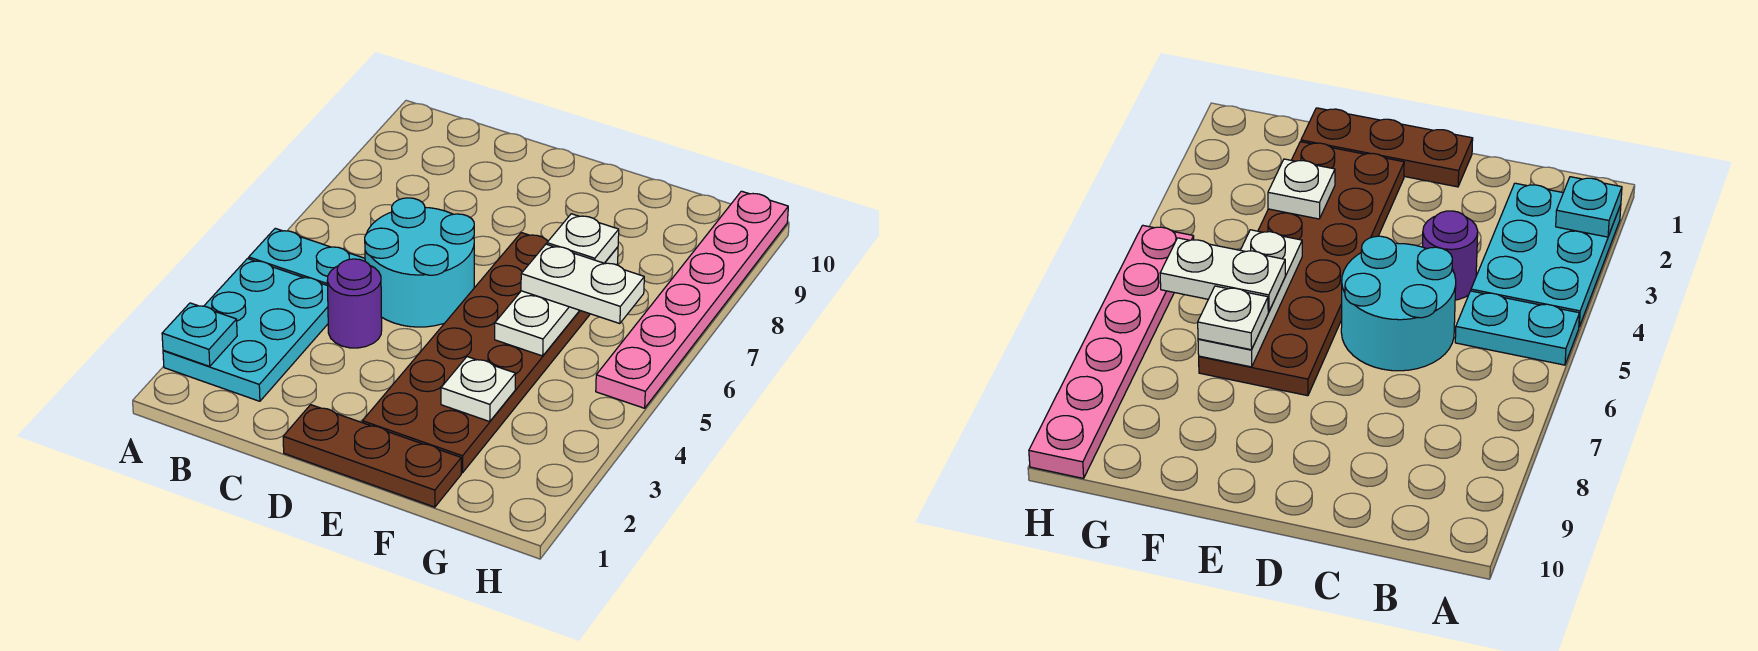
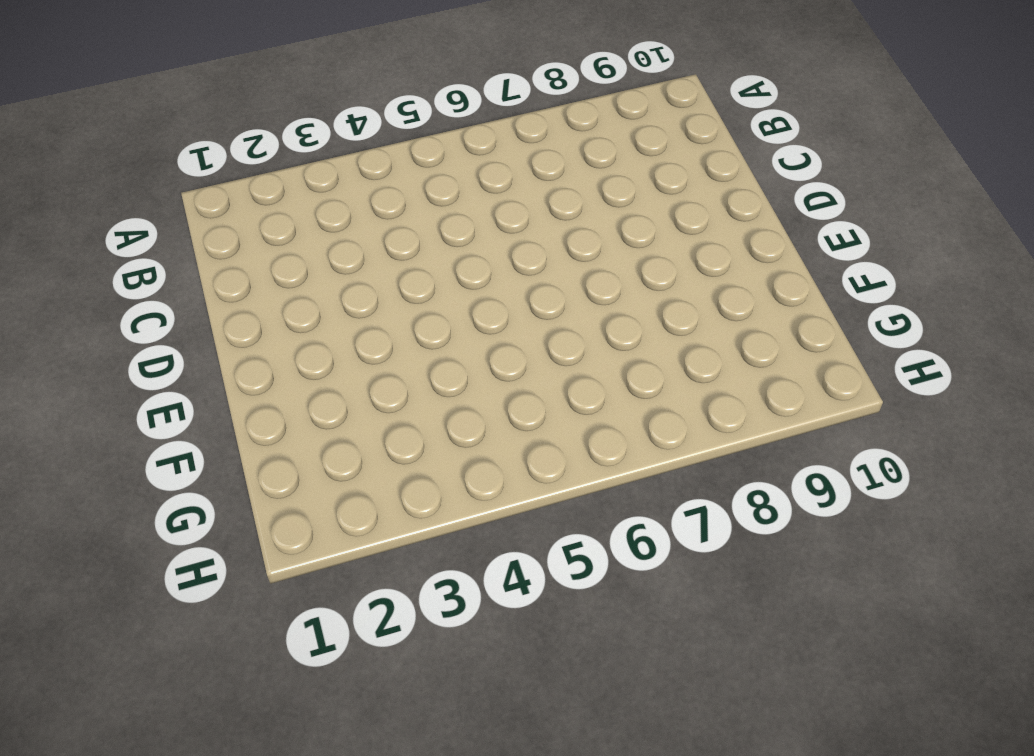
none -> cyan 2x3 plate [163,259,328,401]
none -> cyan 1x2 plate [249,228,365,285]
none -> purple 1x1 round brick [327,259,382,348]

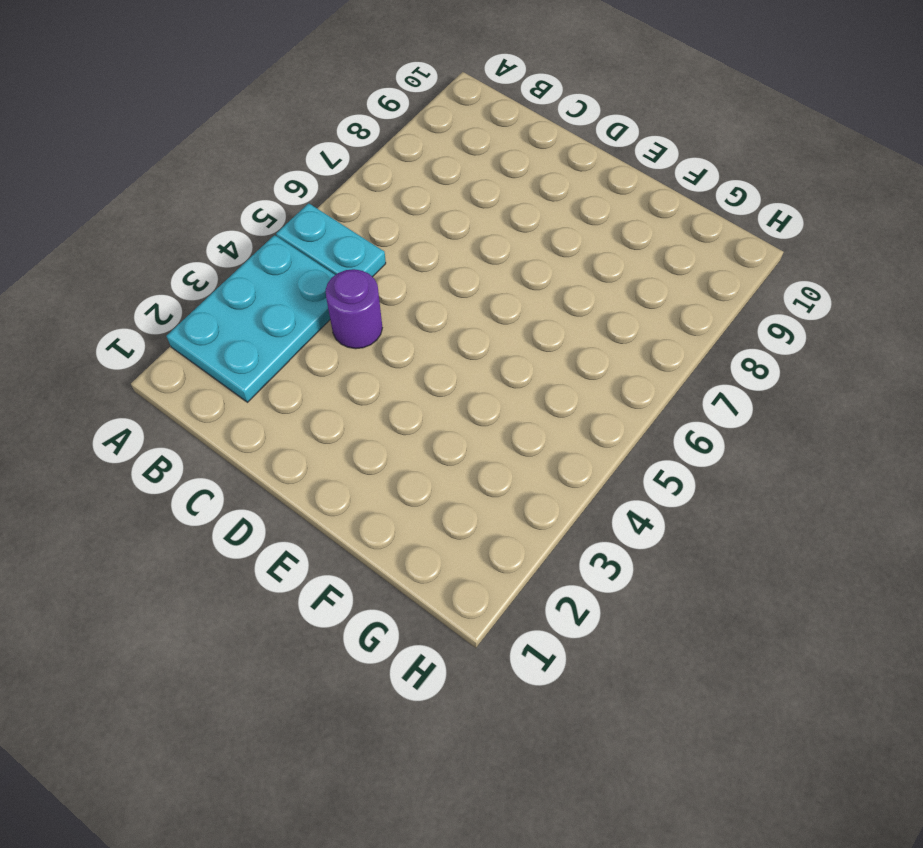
none -> cyan 2x2 round brick [365,198,474,327]
none -> brown 1x3 plate [283,405,461,507]
none -> brown 2x6 plate [362,233,618,473]

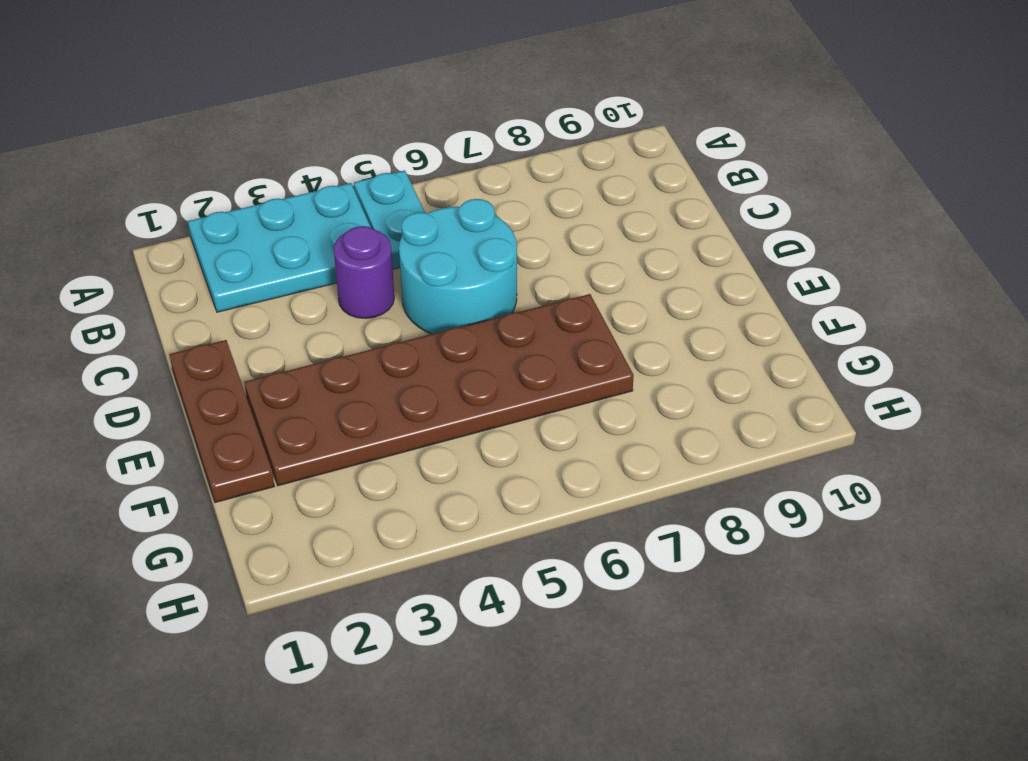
none -> pink 1x6 plate [596,191,788,408]
none -> cyan 1x1 plate [162,303,237,366]
none -> white 1x1 plate [441,357,516,421]

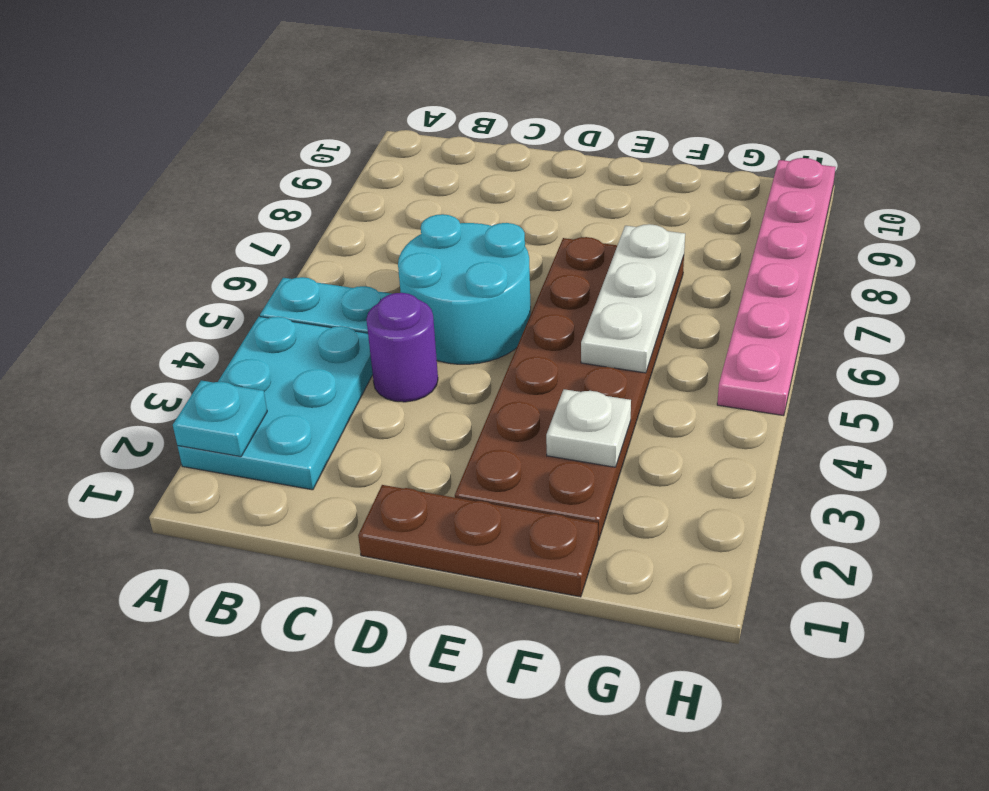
none -> white 1x2 plate [521,244,644,324]
none -> white 1x1 plate [547,214,619,263]

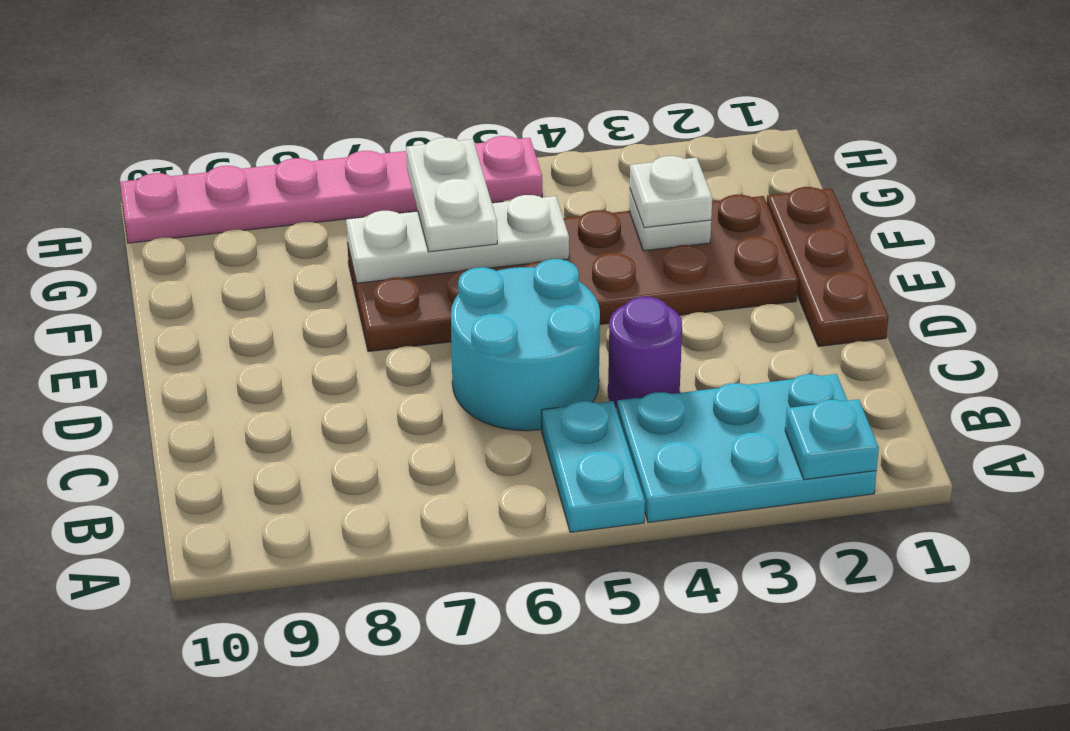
white 1x1 plate [630,156,712,228] -> white 1x1 plate moved to [547,214,619,263]

